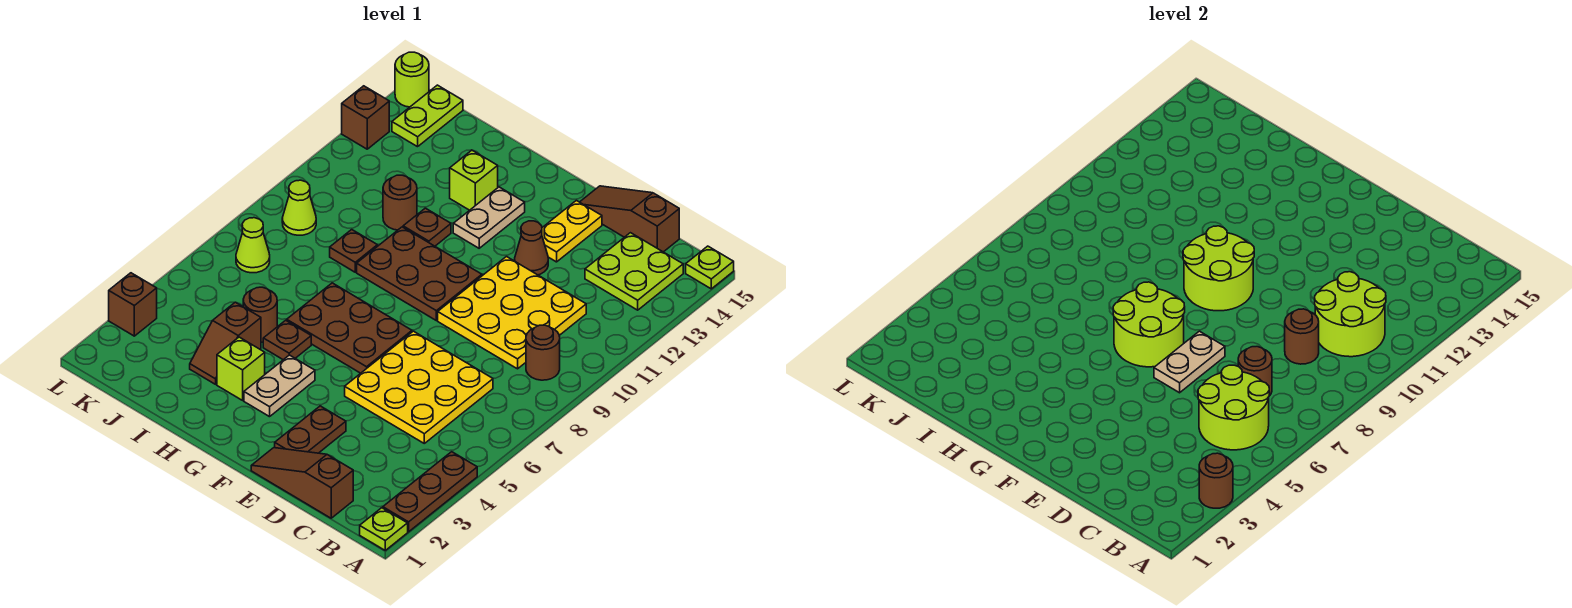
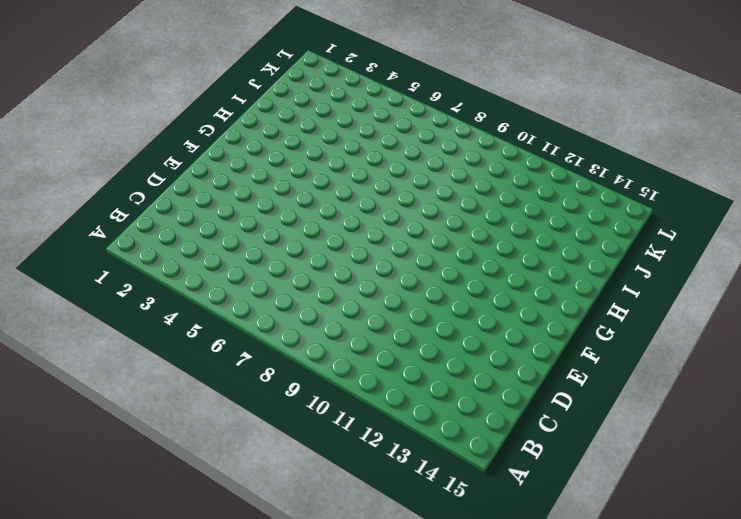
none -> lime 1x1 plate [360,508,408,550]
none -> brown 1x3 plate [383,452,477,532]
none -> lime 1x1 plate [686,246,734,289]
none -> brown 1x1 round brick [526,325,560,380]

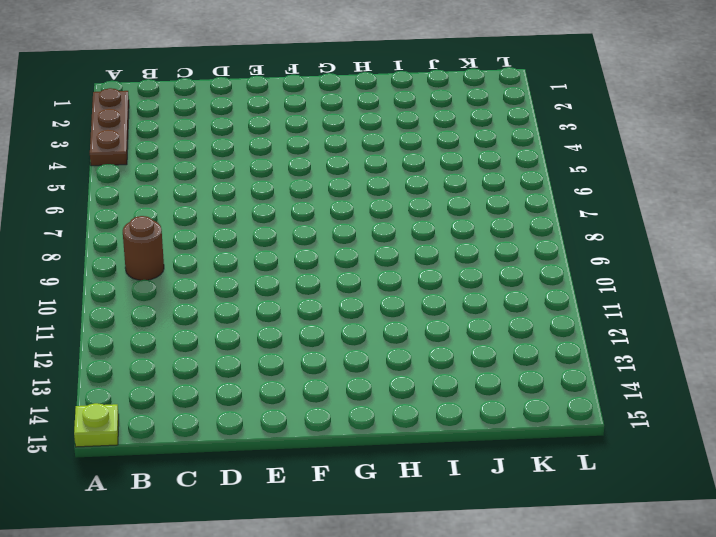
none -> lime 1x1 plate [360,508,408,550]
none -> lime 2x2 plate [585,233,683,310]
none -> brown 1x3 slope [251,448,353,518]
none -> yellow 3x3 plate [345,331,493,443]

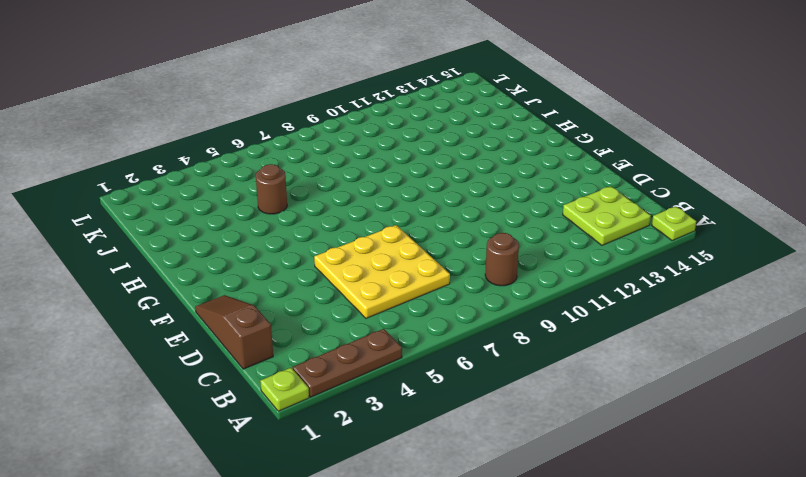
none -> yellow 3x3 plate [438,257,586,369]
none -> brown 1x3 slope [580,186,679,252]
none -> brown 1x2 plate [275,406,346,453]
none -> brown 1x1 cone [515,221,548,275]

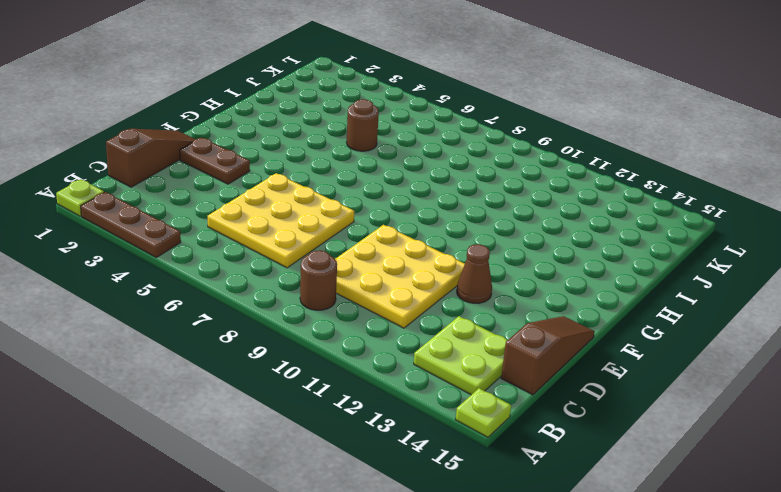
none -> yellow 1x2 plate [542,200,602,262]
none -> brown 2x3 plate [287,283,412,373]
none -> brown 2x3 plate [357,227,482,320]
none -> tan 1x2 plate [244,355,315,417]

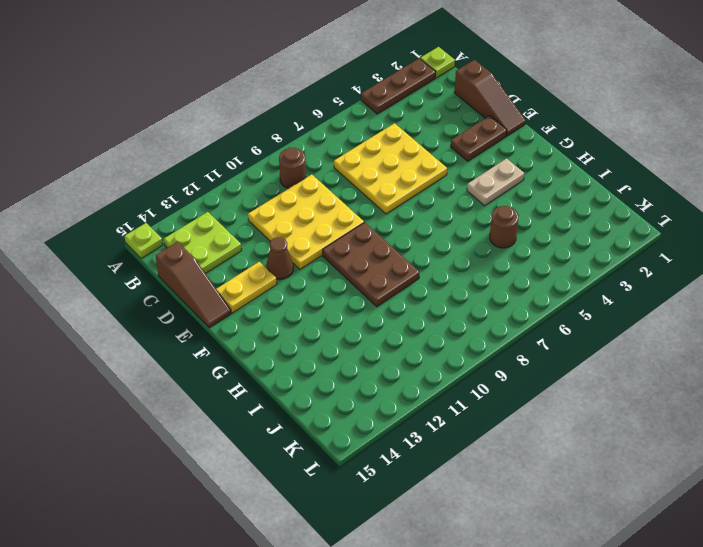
none -> brown 2x3 plate [287,283,412,373]
none -> tan 1x2 plate [453,187,525,248]
none -> lime 1x1 brick [217,337,265,400]
none -> brown 1x1 plate [263,320,311,360]

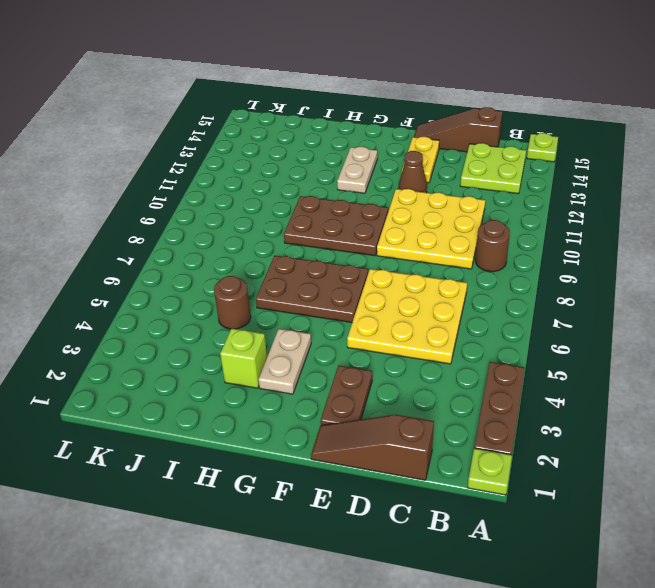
none -> brown 1x1 plate [263,320,311,360]
none -> brown 1x1 plate [403,208,451,246]
none -> lime 1x1 brick [450,150,498,210]
none -> brown 1x2 slope [190,302,261,384]

